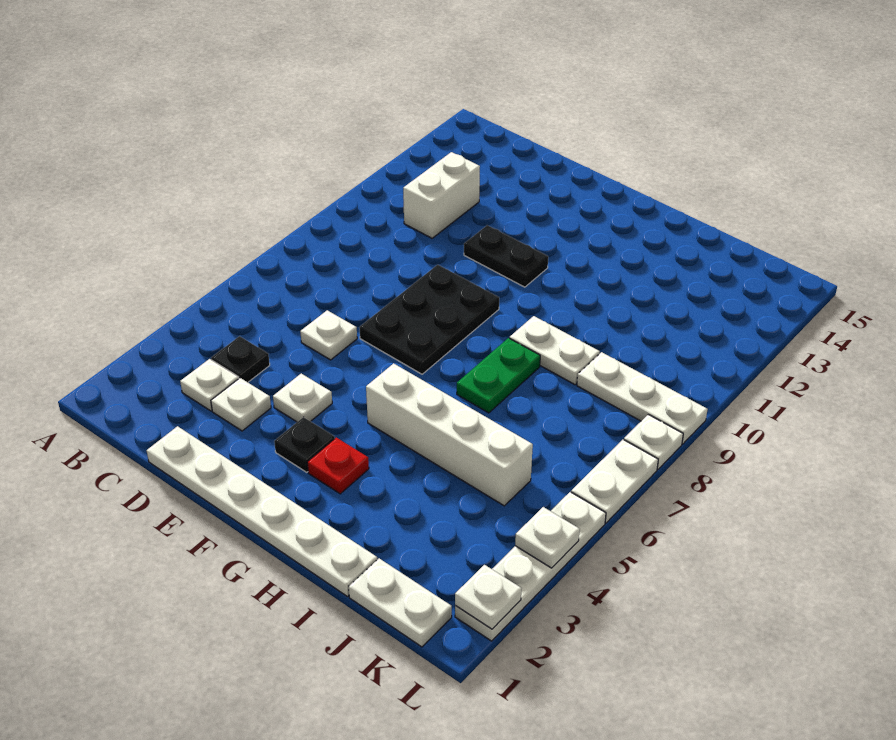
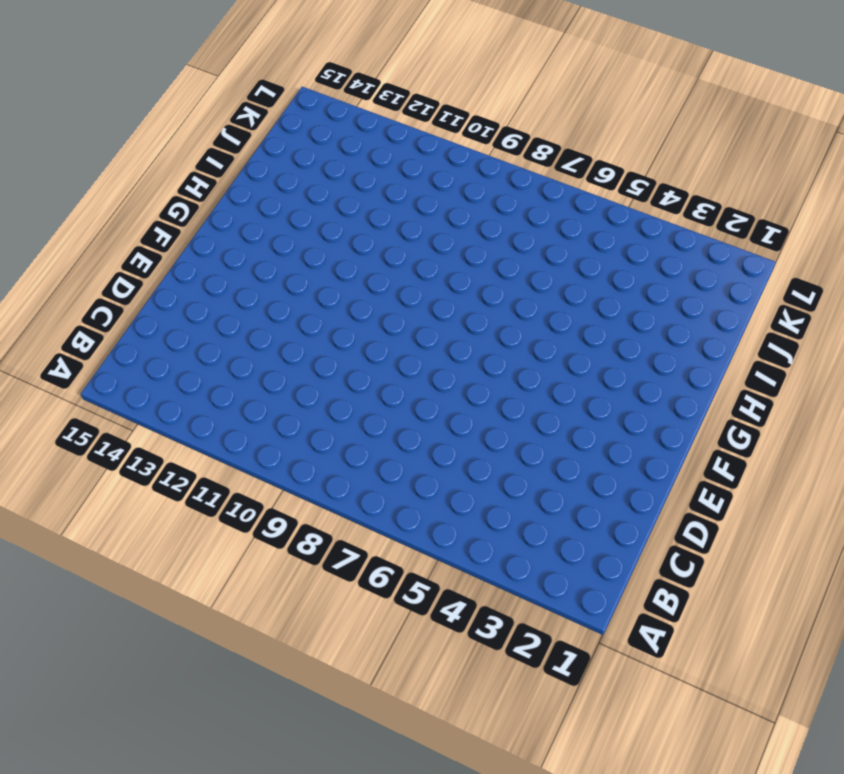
none -> white 1x1 plate [180,359,239,411]
none -> black 1x1 plate [211,336,270,382]
none -> white 1x2 brick [403,152,480,238]

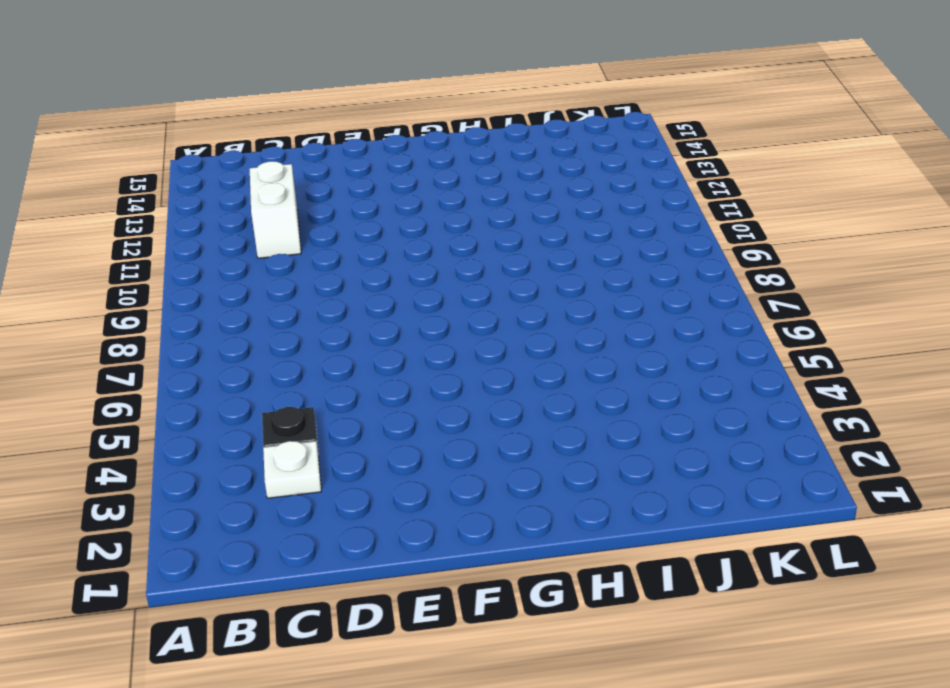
none -> white 1x6 plate [147,426,377,597]
none -> white 1x1 plate [211,378,271,431]
none -> white 1x1 plate [300,310,357,360]

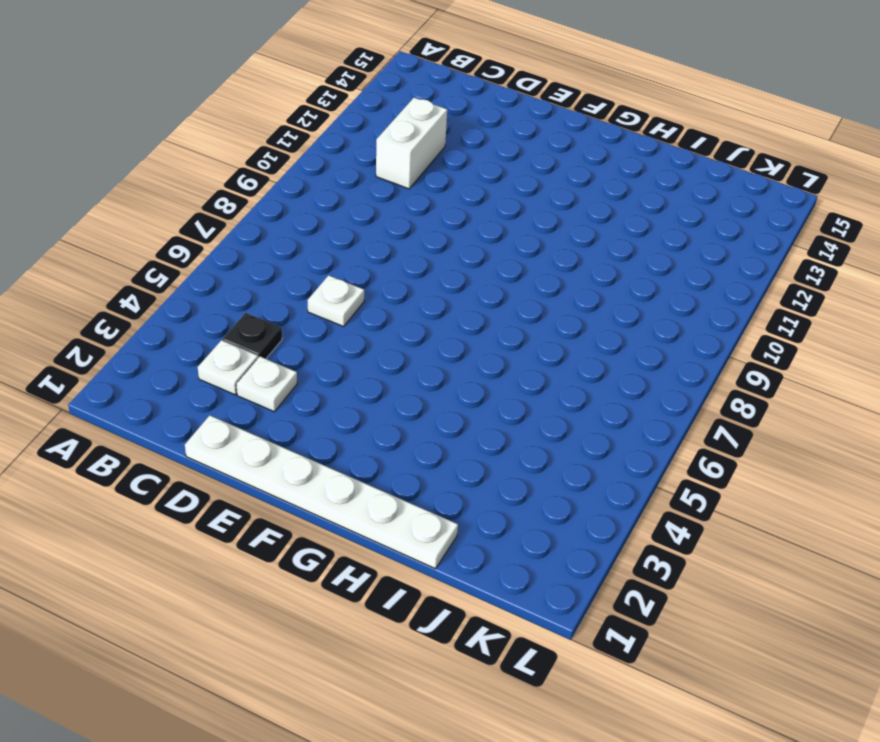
none -> white 1x1 plate [273,374,332,422]
none -> black 2x3 plate [359,265,499,374]
none -> black 1x2 plate [464,225,548,287]

